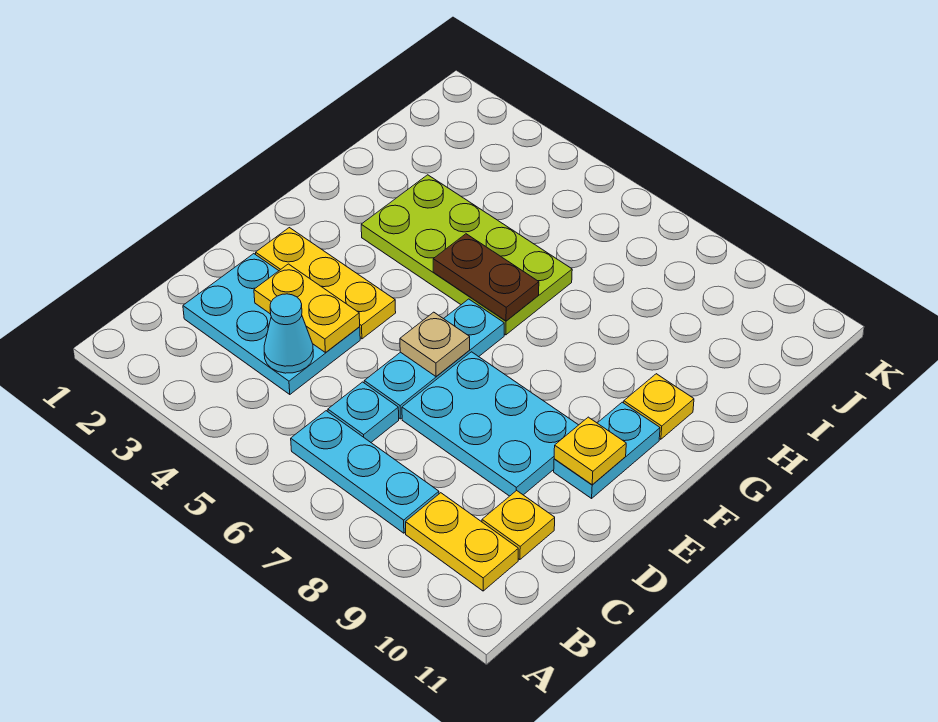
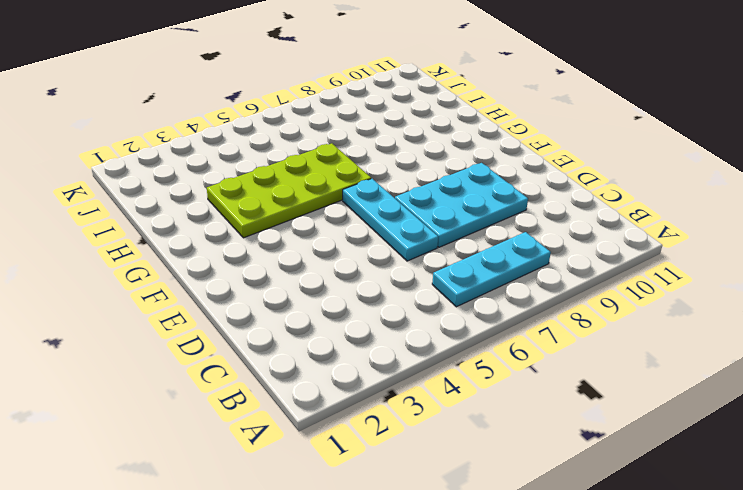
none -> yellow 1x2 plate [406,493,518,591]
none -> cyan 2x3 plate [183,254,360,395]
none -> cyan 1x1 plate [328,382,399,442]

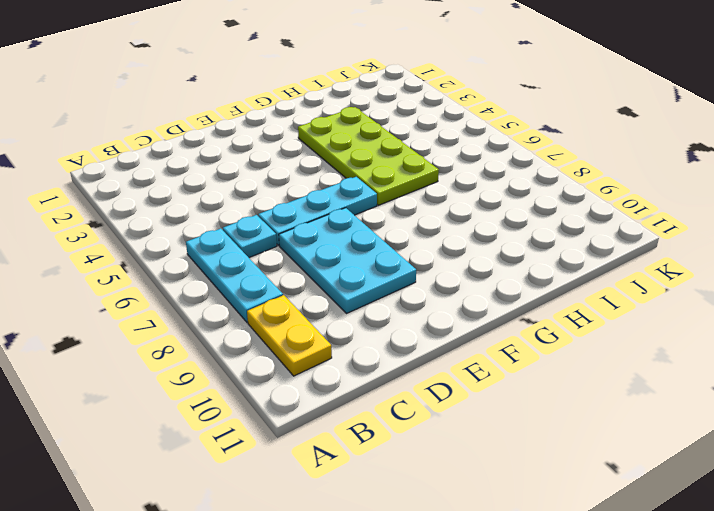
none -> cyan 2x3 plate [183,254,360,395]
none -> yellow 1x1 plate [482,490,555,560]
none -> yellow 1x3 plate [256,228,396,339]

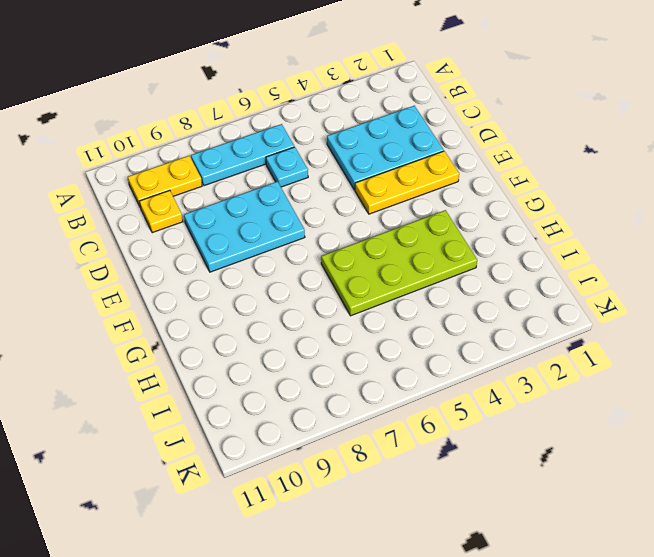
none -> cyan 1x3 plate [364,299,504,419]
none -> cyan 1x2 plate [554,402,660,498]
none -> yellow 1x1 plate [624,374,694,439]

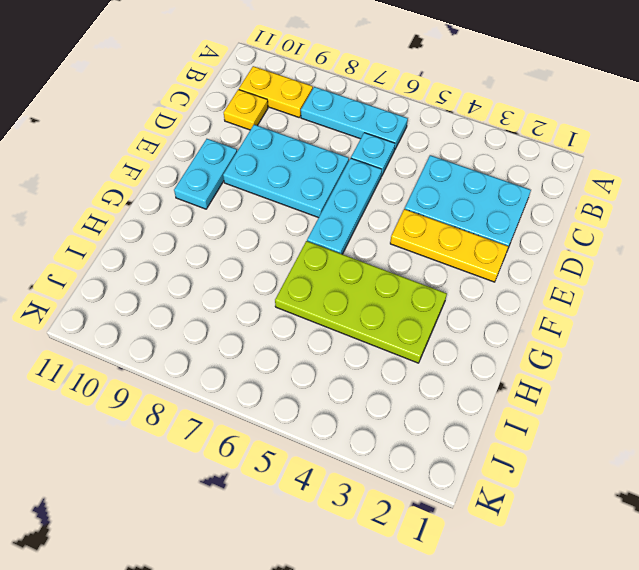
none -> yellow 1x1 plate [624,374,694,439]
none -> cyan 1x1 cone [264,294,313,373]
none -> yellow 1x2 plate [254,264,360,353]

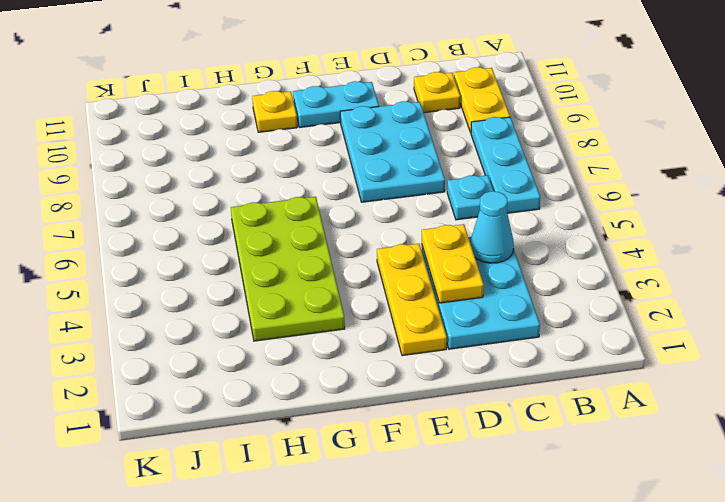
none -> cyan 1x3 plate [364,299,504,419]
none -> tan 1x1 plate [400,312,470,376]
none -> yellow 1x1 plate [554,417,626,485]

